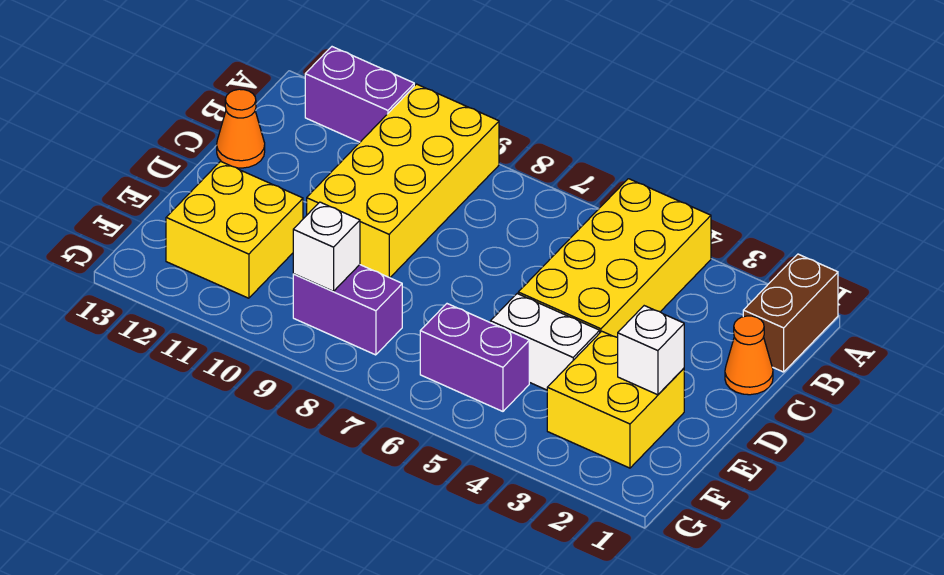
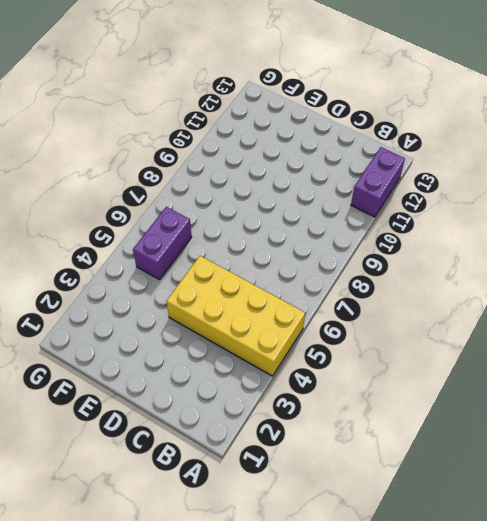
none -> brown 1x2 brick [743,254,838,372]
none -> yellow 2x4 brick [307,84,499,278]
none -> orange 1x1 cone [725,316,773,395]

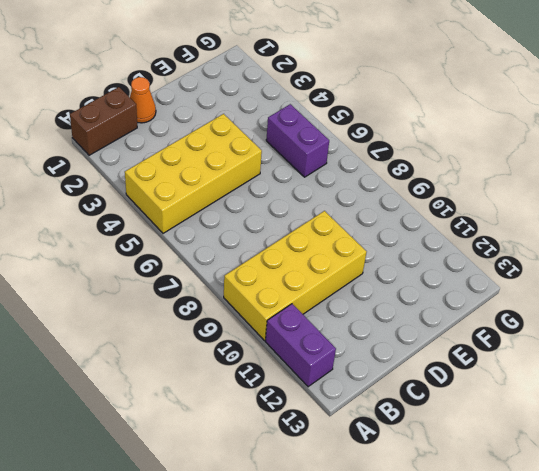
none -> orange 1x1 cone [217,89,265,168]
none -> yellow 2x2 brick [547,331,684,468]
none -> white 1x2 brick [490,294,600,390]

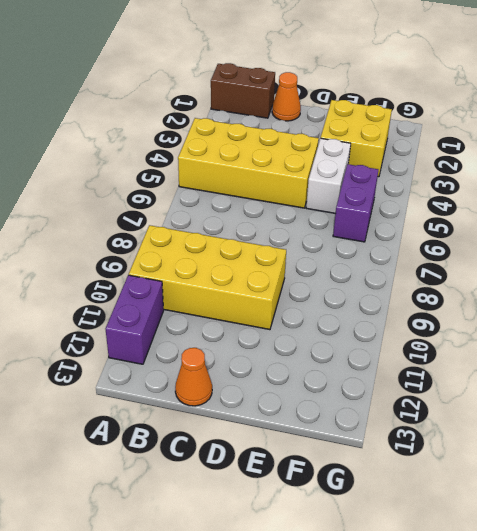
none -> yellow 2x2 brick [166,161,303,298]
none -> purple 1x2 brick [293,265,402,355]
none -> white 1x1 brick [618,306,684,395]

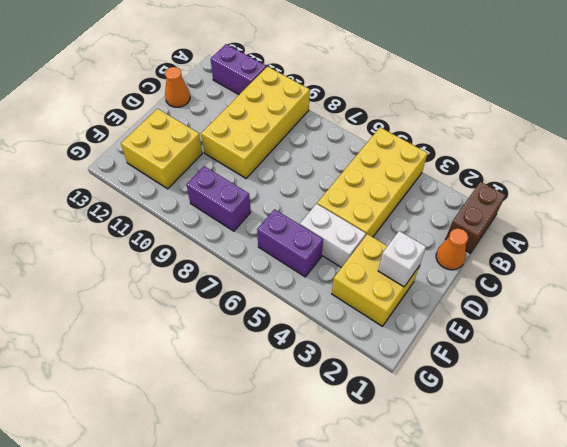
none -> white 1x1 brick [293,202,360,291]

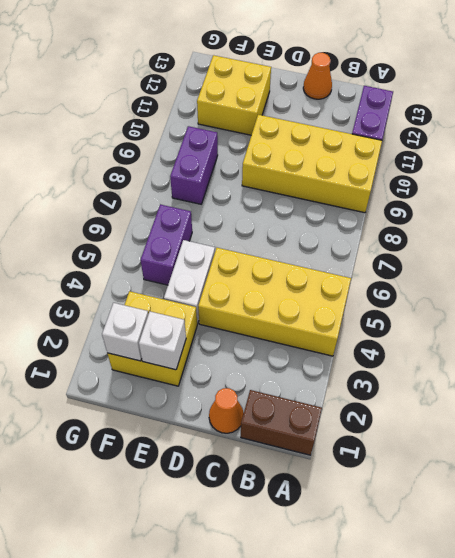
white 1x1 brick [102,303,148,361] -> white 1x1 brick moved to [293,202,360,291]

